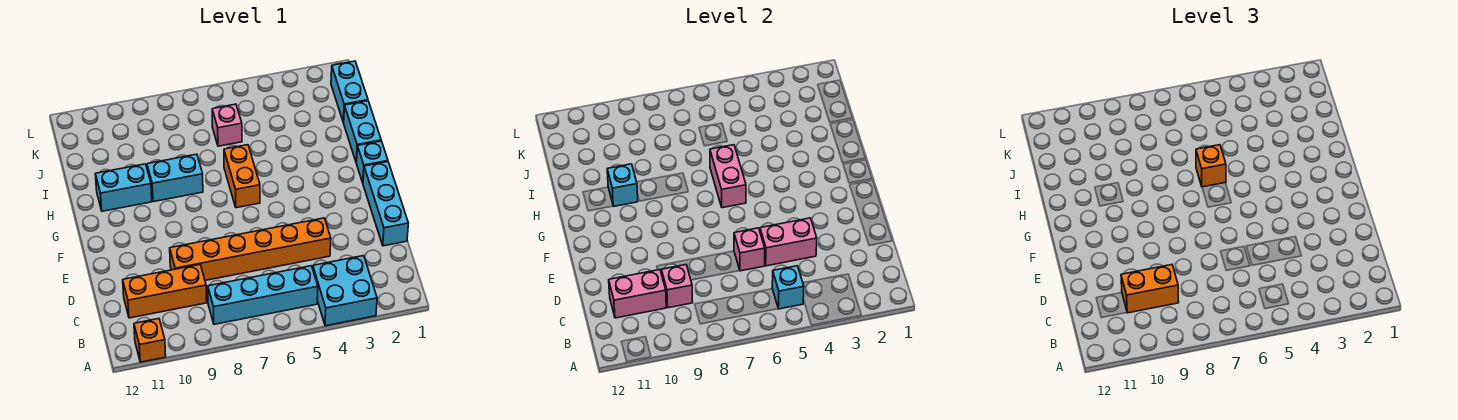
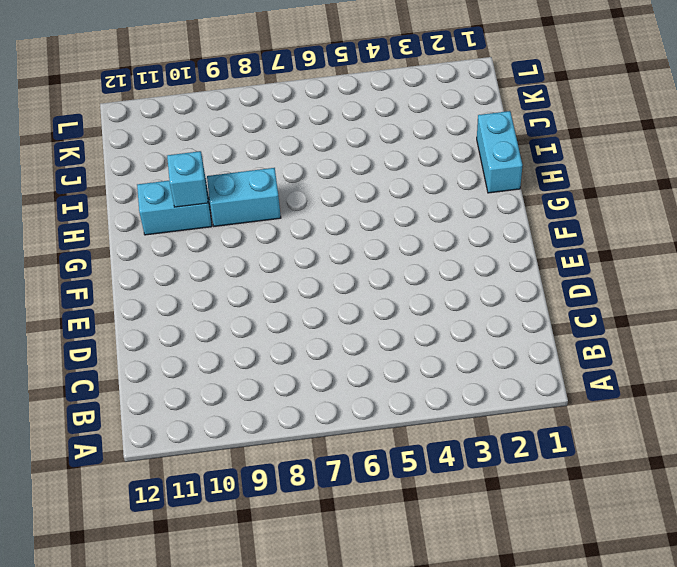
none -> cyan 2x2 brick [313,256,377,326]
none -> orange 1x1 brick [134,319,166,362]
none -> cyan 1x4 brick [208,266,318,324]

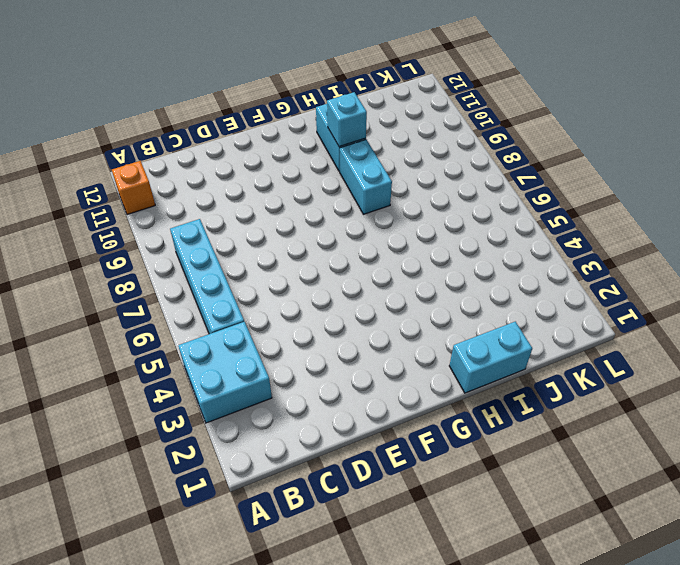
none -> orange 1x3 brick [123,265,207,318]
none -> cyan 1x3 brick [363,162,408,246]
none -> orange 1x6 brick [170,218,331,280]

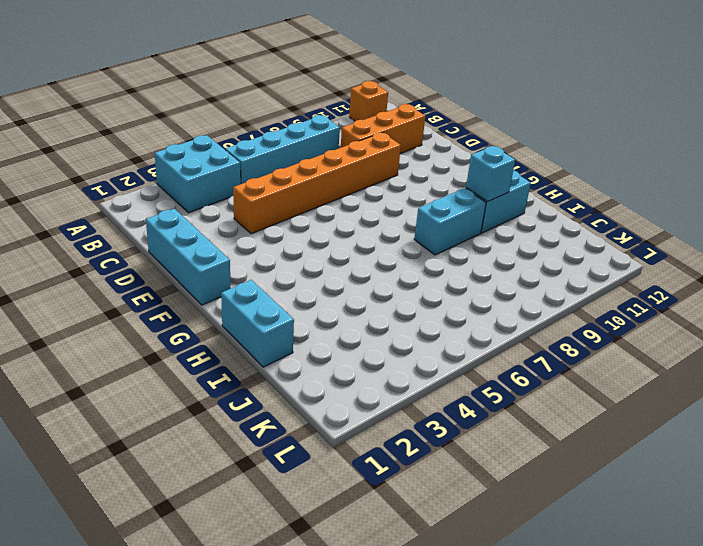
none -> cyan 1x1 brick [357,141,388,182]
none -> orange 1x2 brick [224,145,260,208]
none -> cyan 1x2 brick [331,61,368,122]

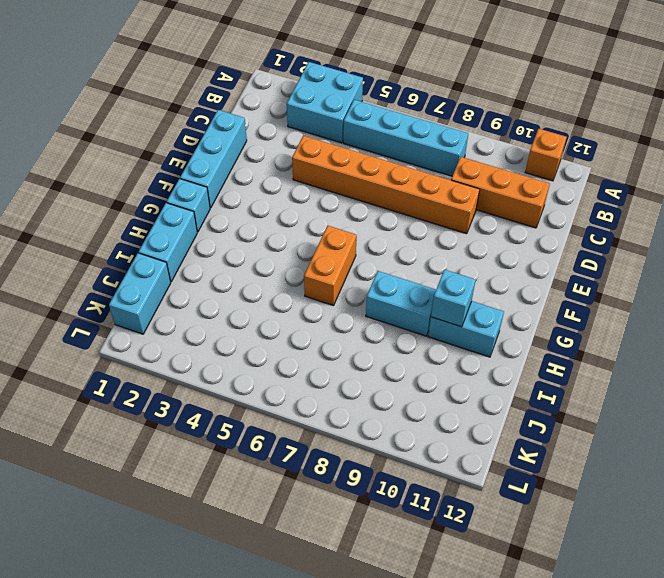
none -> pink 1x1 brick [212,104,242,146]
none -> cyan 1x1 brick [772,266,804,309]
none -> pink 1x1 brick [662,265,693,308]

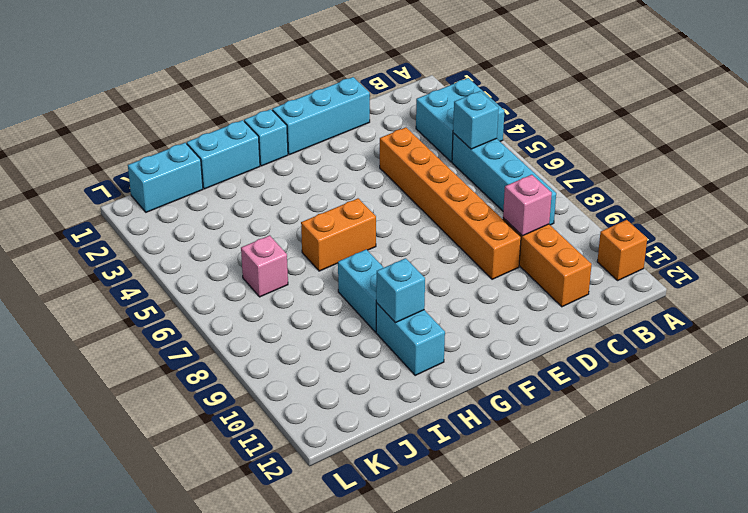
none -> pink 1x2 brick [609,270,666,318]
none -> pink 1x2 brick [760,218,817,266]
none -> pink 1x1 brick [734,228,765,271]

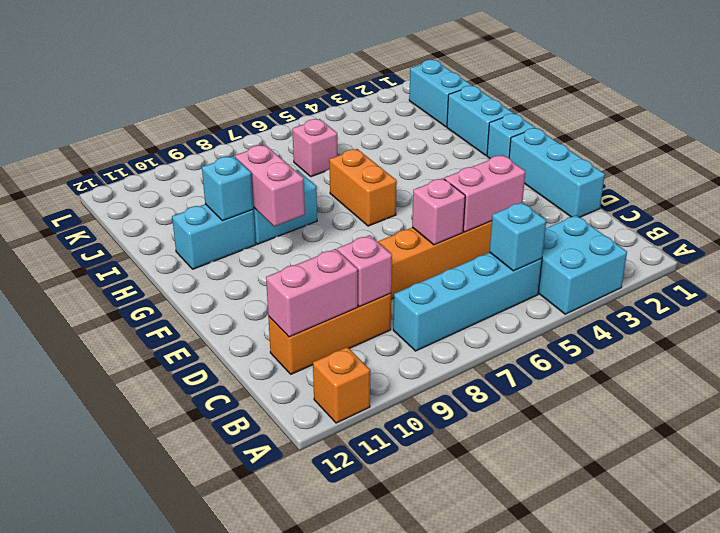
pink 1x2 brick [235,145,305,227] -> pink 1x2 brick moved to [710,145,746,208]
none -> orange 1x2 brick [1121,265,1179,313]
none -> orange 1x1 brick [1196,145,1226,187]

